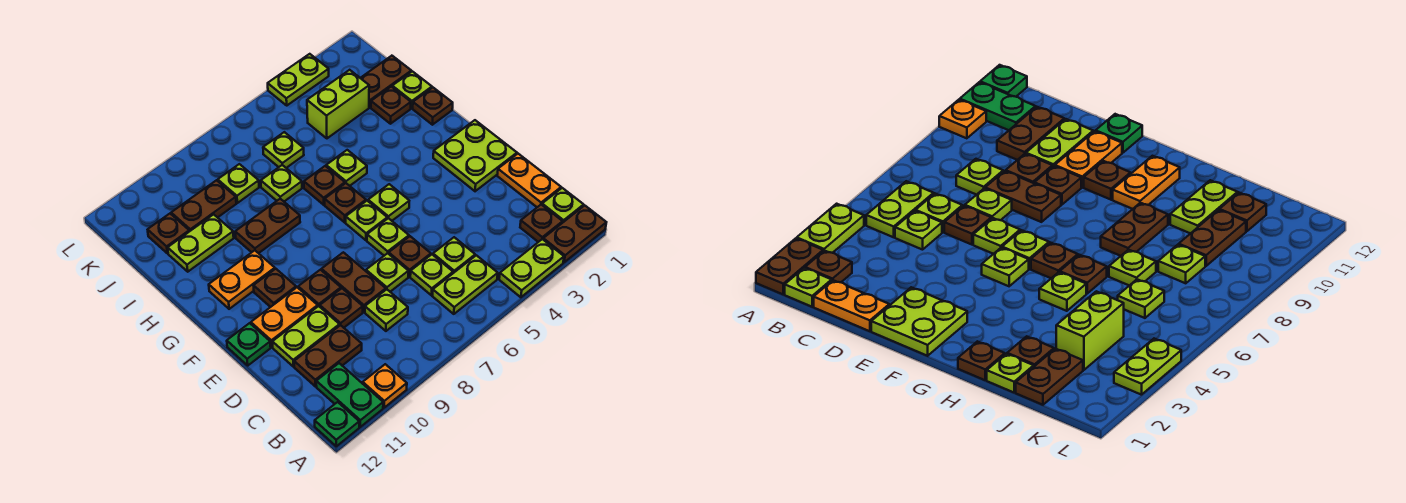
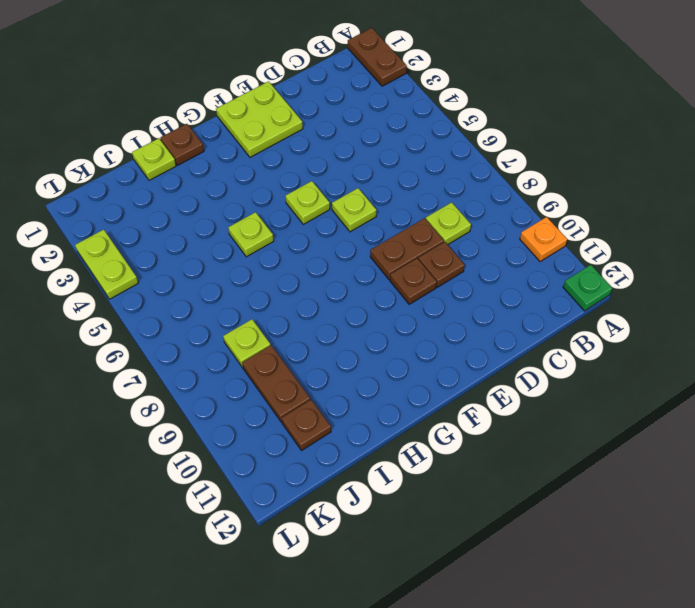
none -> lime 1x2 plate [499,239,564,297]
none -> green 1x2 plate [316,363,383,427]
none -> lime 1x1 plate [542,188,584,223]
none -> brown 1x1 plate [520,205,563,242]

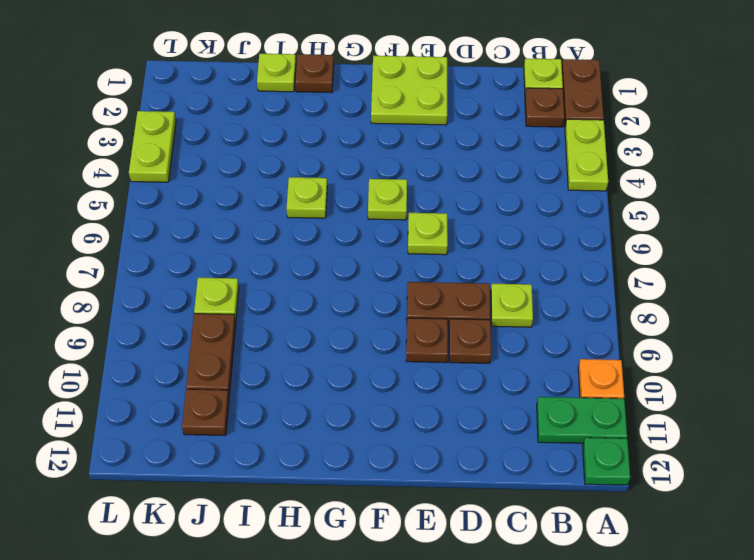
none -> lime 1x2 plate [433,255,498,314]
none -> orange 1x2 plate [497,154,561,207]
none -> lime 1x1 plate [433,237,475,273]
none -> lime 1x1 plate [410,255,453,295]

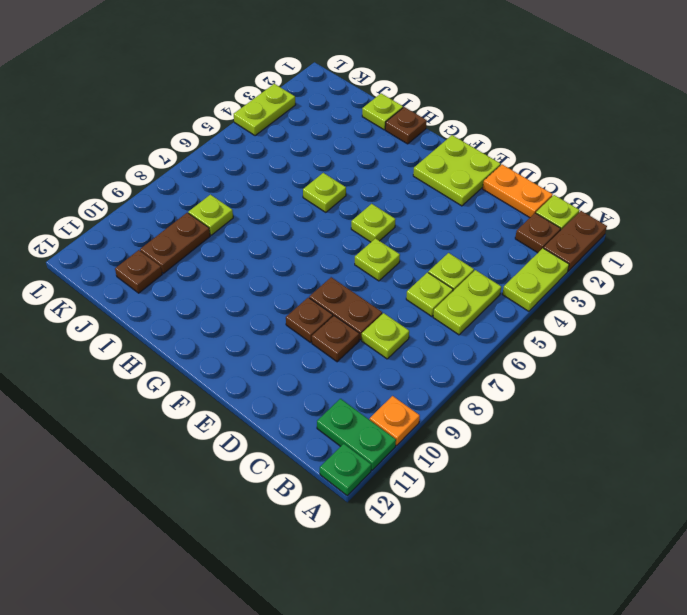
none -> brown 1x2 plate [294,325,362,387]
none -> brown 1x1 plate [389,236,431,277]
none -> lime 1x1 plate [366,253,408,292]
none -> lime 1x2 plate [272,306,340,367]

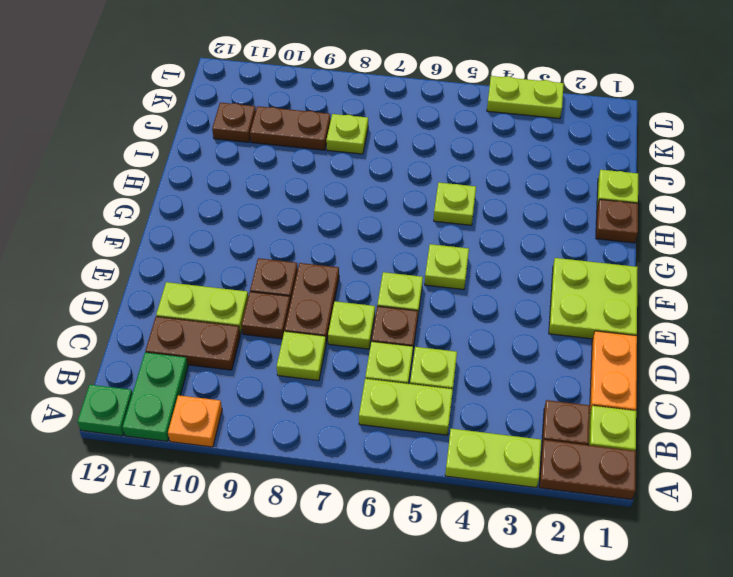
none -> orange 1x2 plate [251,287,318,347]
none -> green 1x1 plate [227,323,271,365]
none -> lime 1x1 plate [346,201,387,240]
none -> brown 1x1 plate [254,269,296,307]

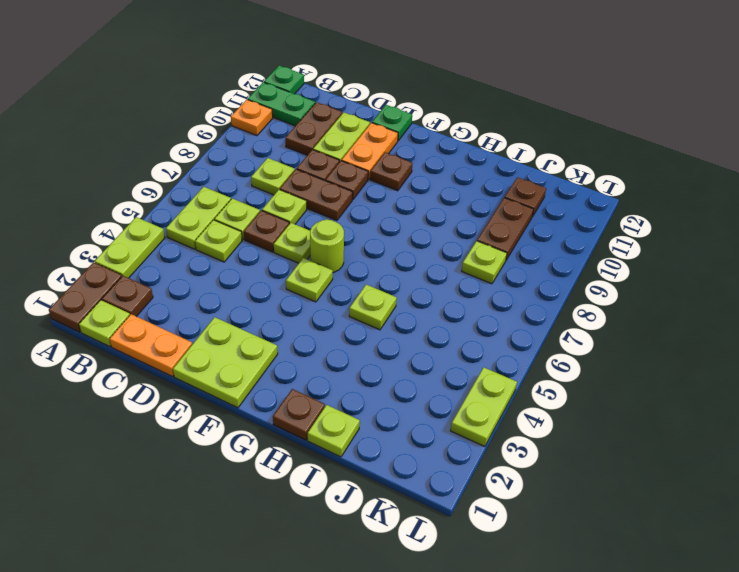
lime 1x1 round brick [310,220,344,273] -> lime 1x1 plate [346,201,387,240]
none -> brown 1x1 plate [325,183,366,222]
none -> orange 1x2 plate [209,250,275,309]
none -> brown 1x1 plate [304,166,345,205]
none -> brown 1x2 plate [235,199,300,253]

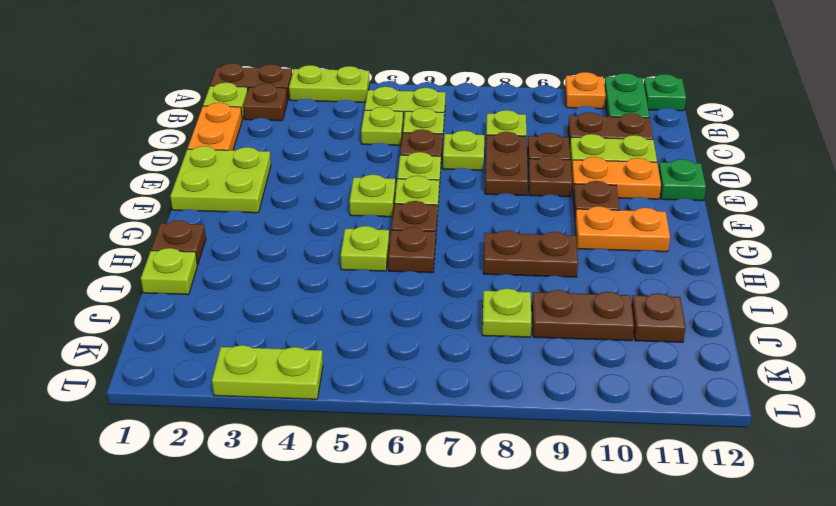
none -> brown 1x1 plate [371,86,411,124]
none -> lime 1x1 plate [261,165,302,201]
none -> lime 1x2 plate [168,214,234,272]
none -> brown 1x2 plate [361,56,411,107]

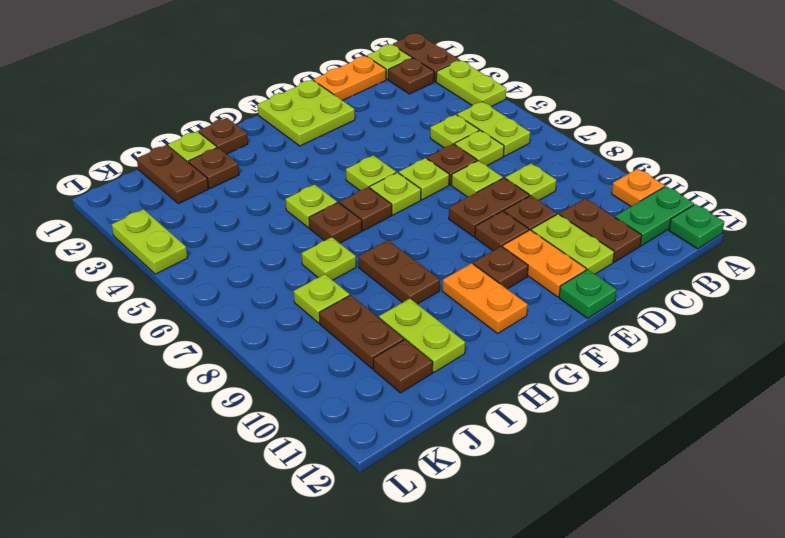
none -> lime 1x2 brick [307,70,369,138]
none -> lime 1x1 plate [263,132,304,168]

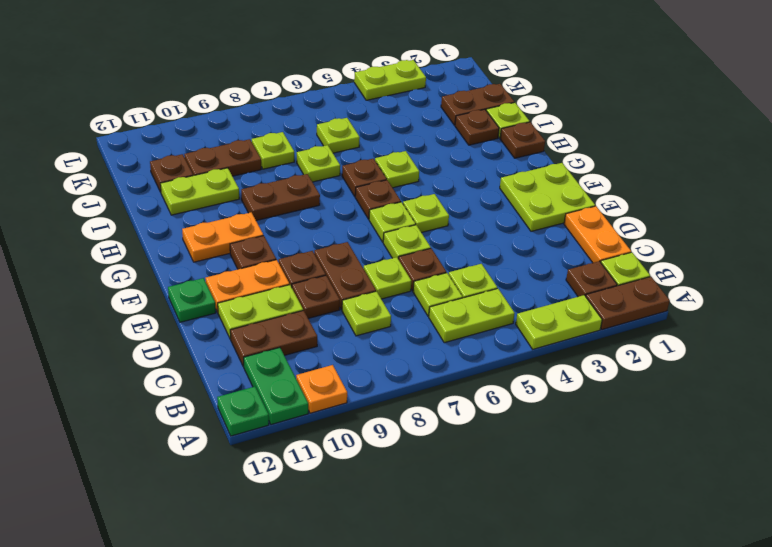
none -> lime 1x2 brick [307,70,369,138]

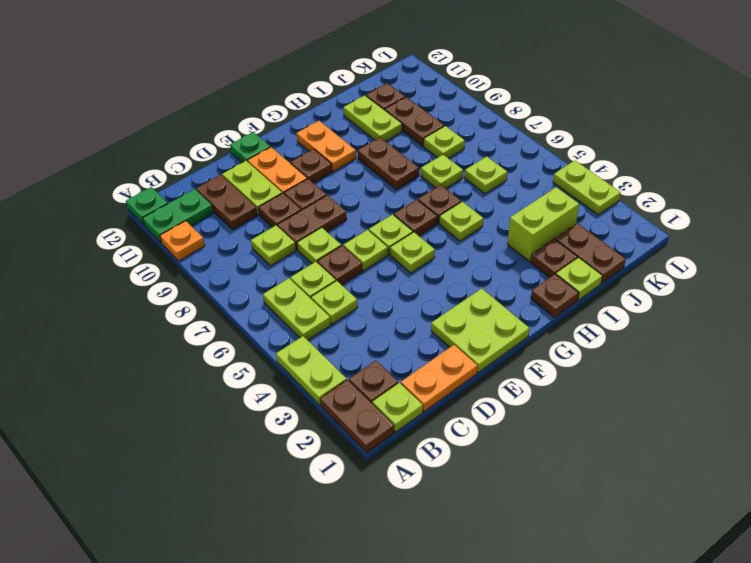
lime 1x2 brick [508,187,579,262] -> lime 1x2 brick turned to [307,70,369,138]

